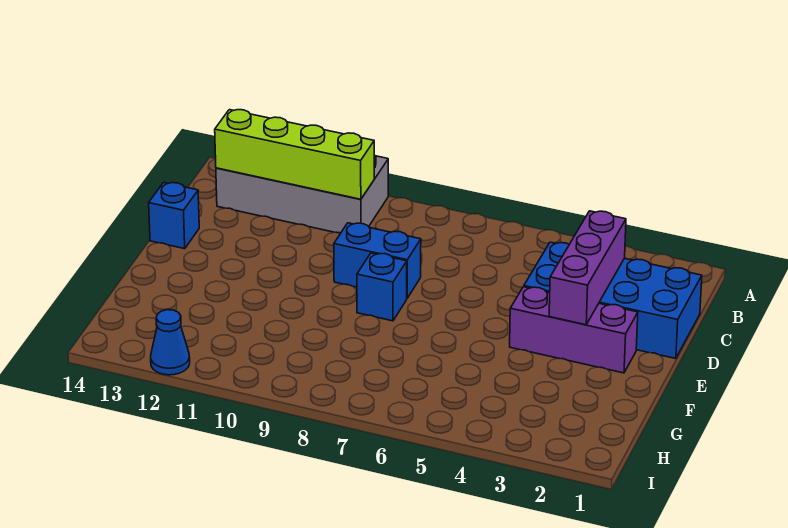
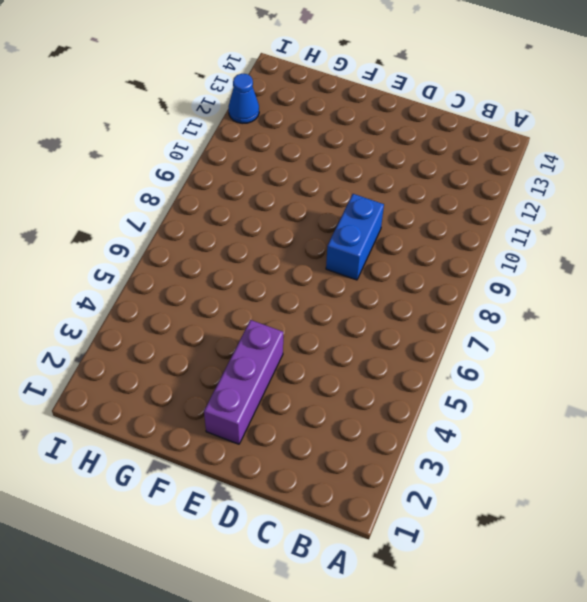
none -> grey 2x4 brick [216,155,388,233]
none -> blue 2x4 brick [524,242,702,359]

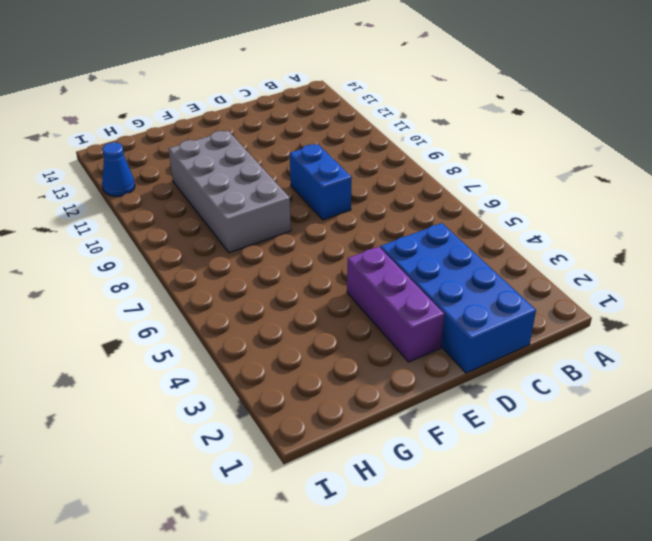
grey 2x4 brick [169,131,291,253] -> grey 2x4 brick moved to [216,155,388,233]
none -> blue 1x1 brick [149,182,199,249]
none -> blue 1x1 brick [357,253,407,321]

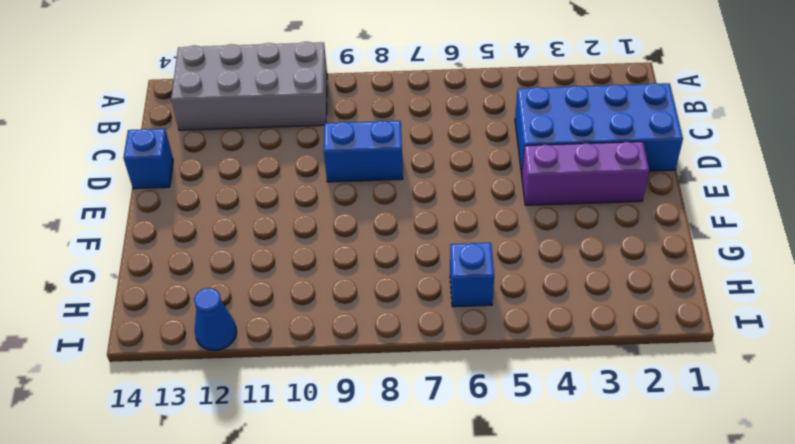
blue 1x1 brick [450,243,494,307] -> blue 1x1 brick moved to [357,253,407,321]
none -> lime 1x4 brick [215,110,374,199]
none -> purple 1x3 brick [549,211,626,325]

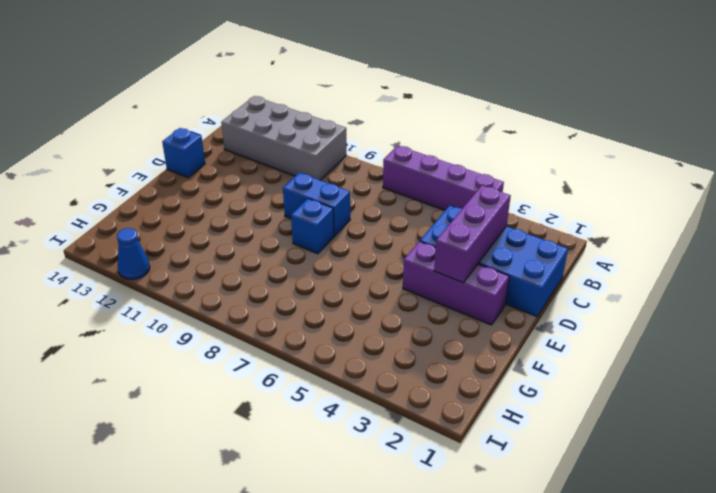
purple 1x4 brick [383,145,504,210] -> none
none -> lime 1x4 brick [215,110,374,199]

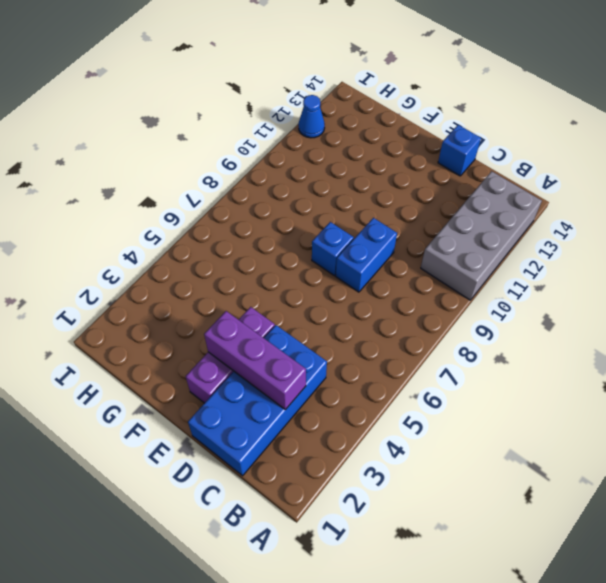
none -> lime 1x4 brick [215,110,374,199]

